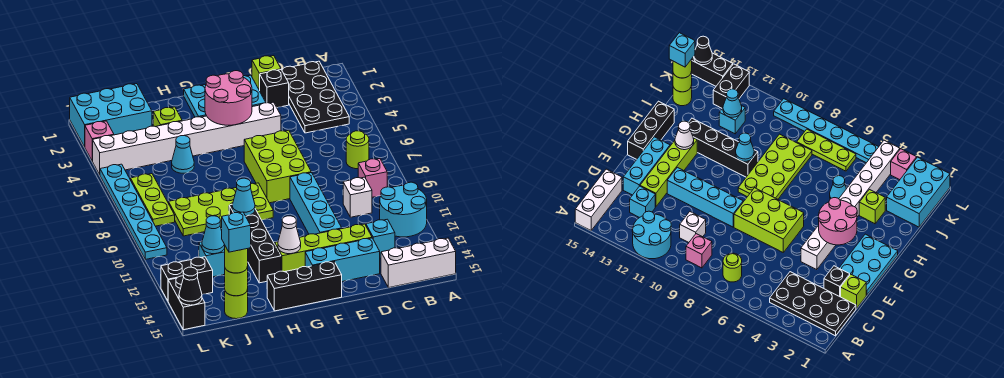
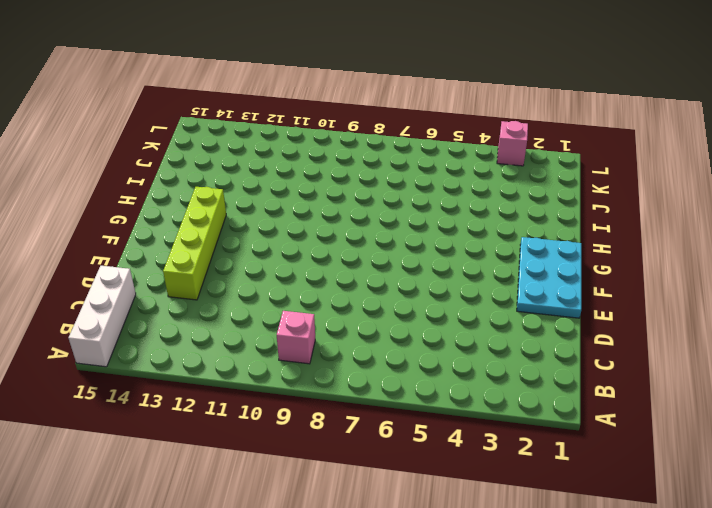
none -> cyan 2x2 round brick [380,182,427,237]
none -> black 2x4 plate [281,61,349,133]
none -> lime 1x1 round brick [346,131,369,169]
none -> white 1x1 brick [343,177,372,217]

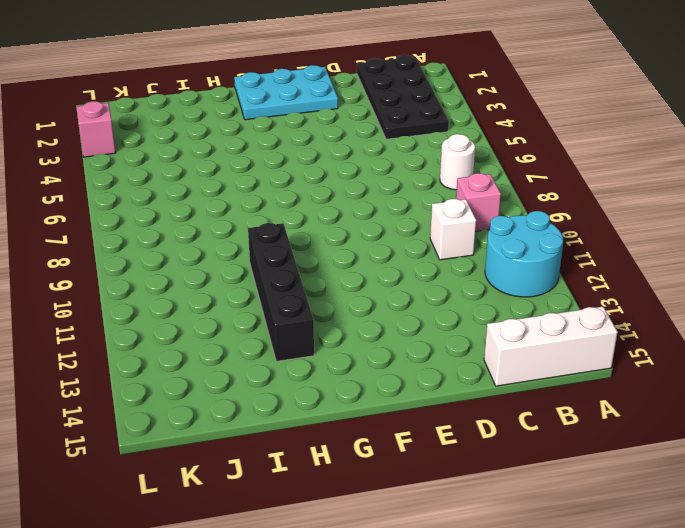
white 1x1 round brick [440,134,475,190] -> lime 1x1 round brick [346,131,369,169]
none -> cyan 1x1 brick [366,219,395,258]
none -> lime 1x1 brick [252,55,281,91]
none -> black 1x1 brick [260,70,289,108]
none -> lime 1x4 brick [275,224,372,272]

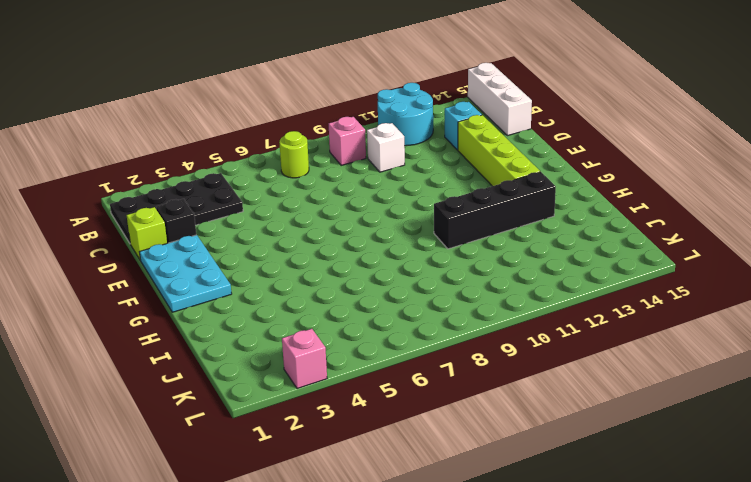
none -> cyan 1x3 brick [305,238,380,282]
none -> white 1x8 brick [93,102,281,175]
none -> lime 2x3 brick [244,130,311,203]
none -> cyan 1x4 brick [290,173,342,234]

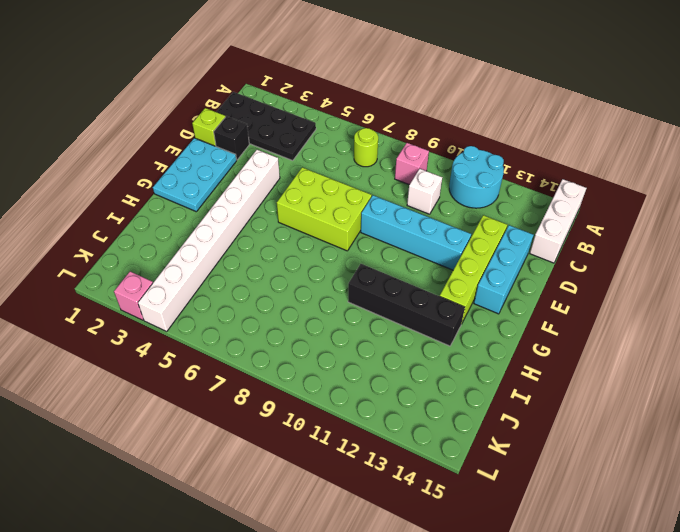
none -> cyan 1x1 brick [366,219,395,258]
none -> black 1x3 brick [267,262,342,311]
none -> lime 2x4 plate [168,183,273,236]
none -> lime 1x1 brick [153,107,182,127]

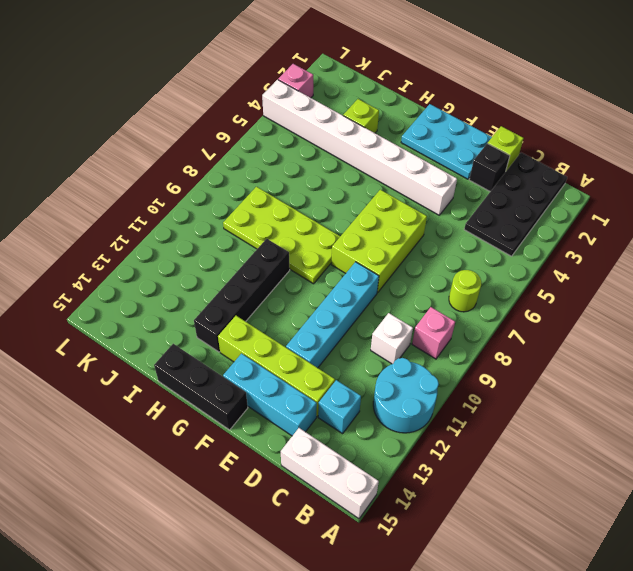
none -> cyan 1x1 cone [172,136,194,173]
none -> cyan 2x3 brick [69,84,152,147]
none -> cyan 1x1 brick [199,242,225,277]
none -> lime 1x1 round brick [225,289,248,319]

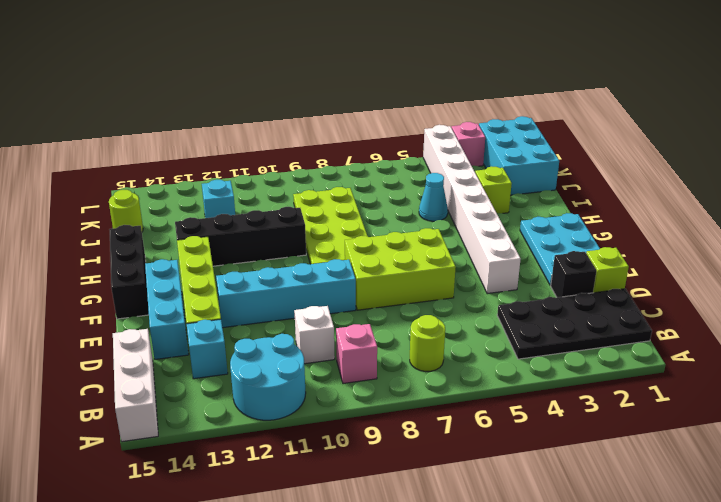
none -> lime 1x3 plate [131,174,175,226]
none -> black 1x2 brick [161,257,213,301]
none -> cyan 1x6 plate [100,164,167,259]
none -> black 1x2 brick [168,276,205,330]

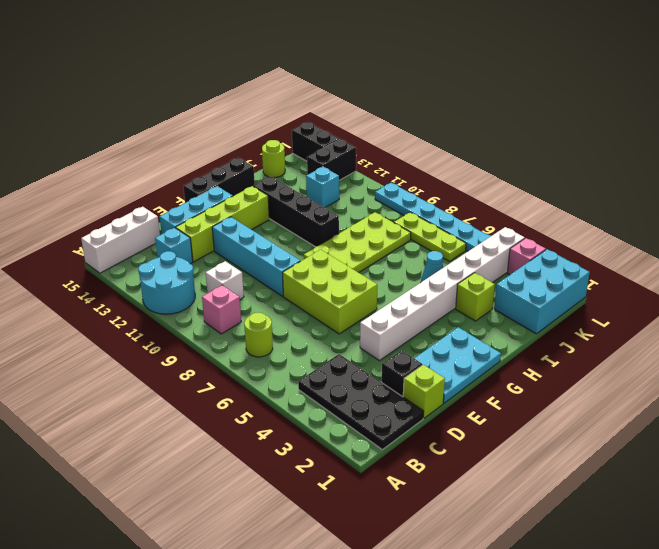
none -> pink 2x2 round brick [205,71,252,125]
none -> white 1x1 cone [278,216,301,254]
none -> cyan 1x1 cone [232,178,255,216]
none -> cyan 1x1 cone [202,216,225,254]

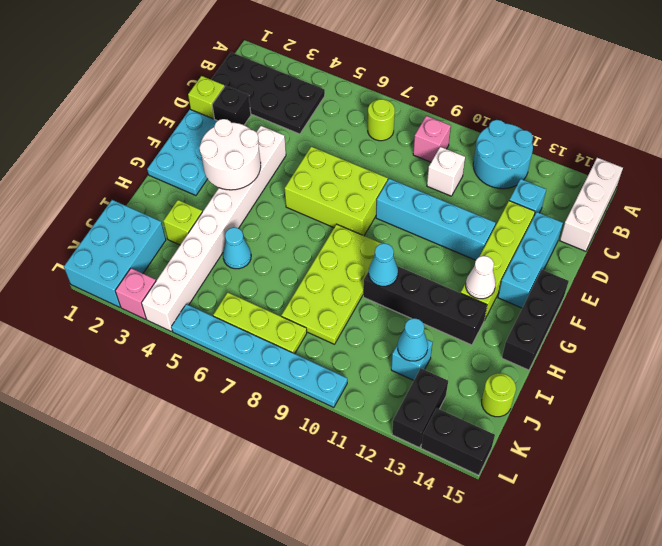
white 2x2 round brick [199,119,261,190] -> pink 2x2 round brick [205,71,252,125]
none -> lime 1x1 round brick [225,267,248,296]
none -> black 1x1 cone [179,267,202,305]
none -> lime 1x1 round brick [225,246,248,273]
none -> cyan 1x1 brick [221,212,251,252]

